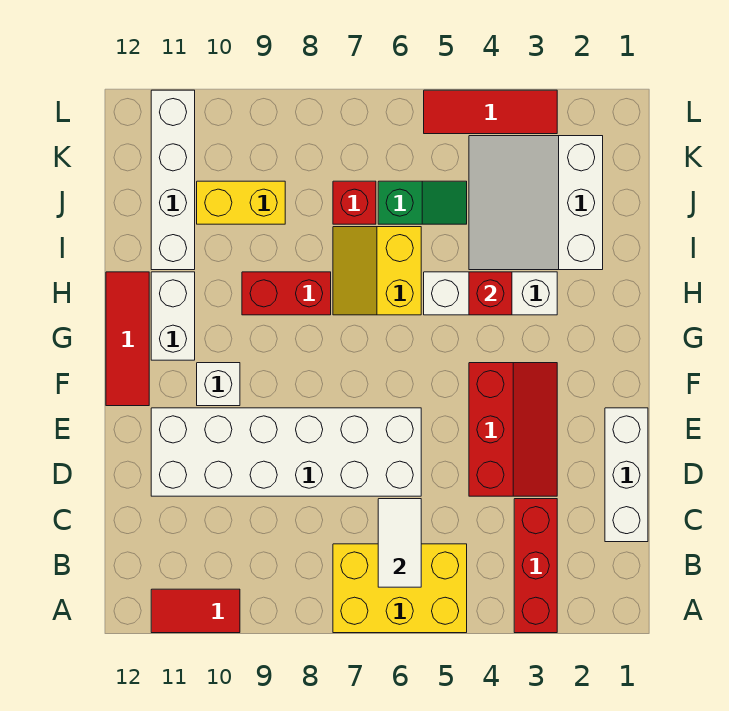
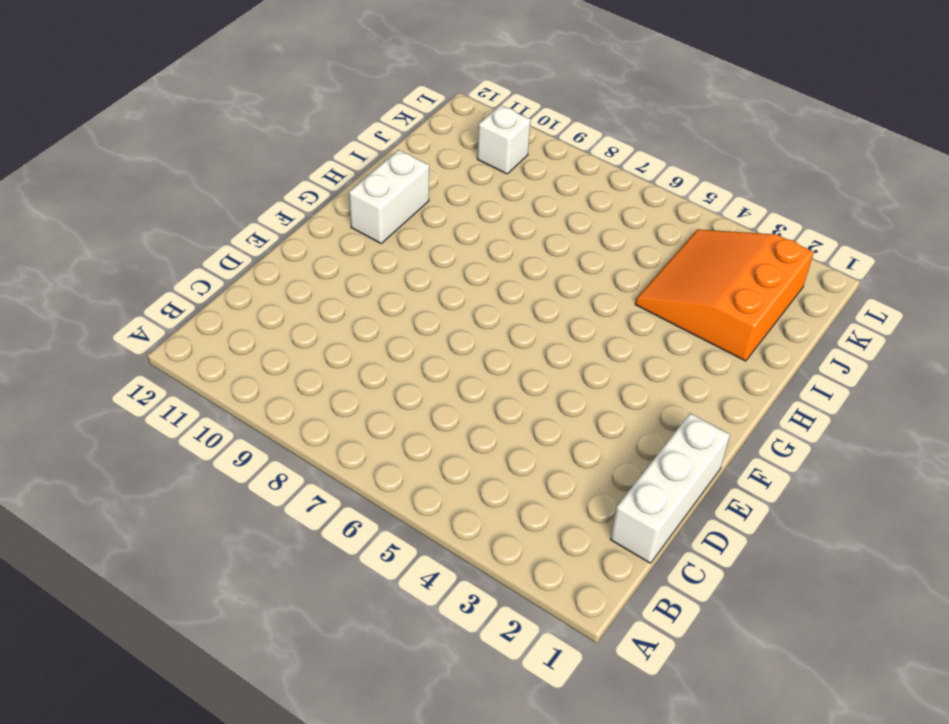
orange 3x3 slope [635,229,814,361] -> white 3x3 slope [469,136,603,270]
white 1x1 brick [477,105,531,174] -> white 1x1 brick moved to [197,363,240,406]
none -> red 1x3 brick [514,499,557,633]
none -> yellow 2x3 brick [333,544,467,633]
none -> red 1x2 tile [151,589,240,633]

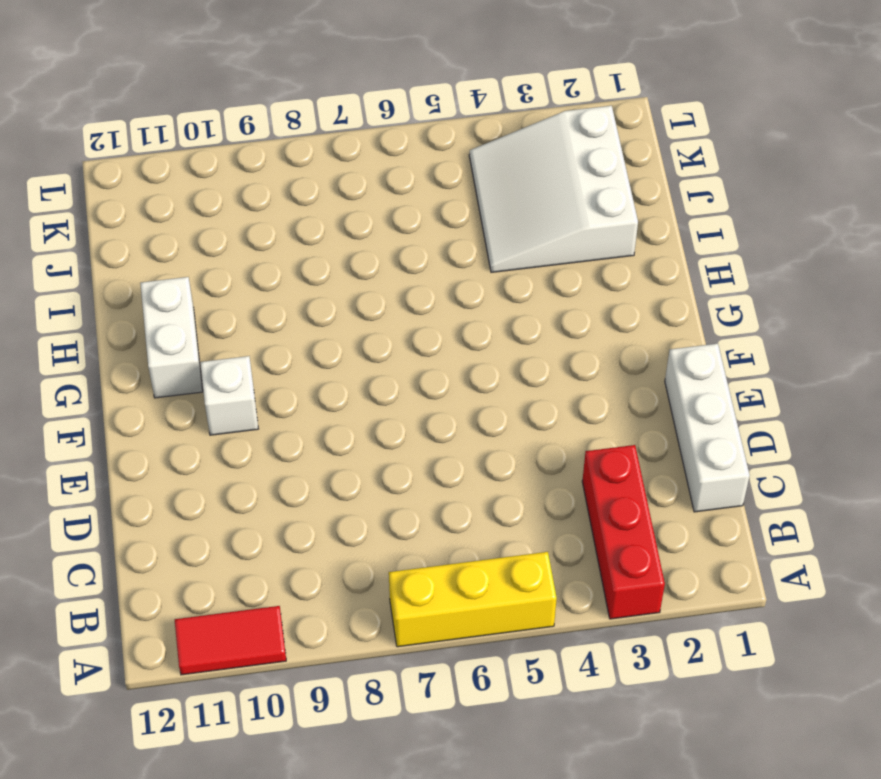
yellow 1x3 brick [389,552,557,647] -> yellow 2x3 brick [333,544,467,633]
none -> red 2x3 slope [469,363,557,496]
none -> white 2x6 brick [151,408,421,496]
none -> red 1x3 tile [106,272,149,406]

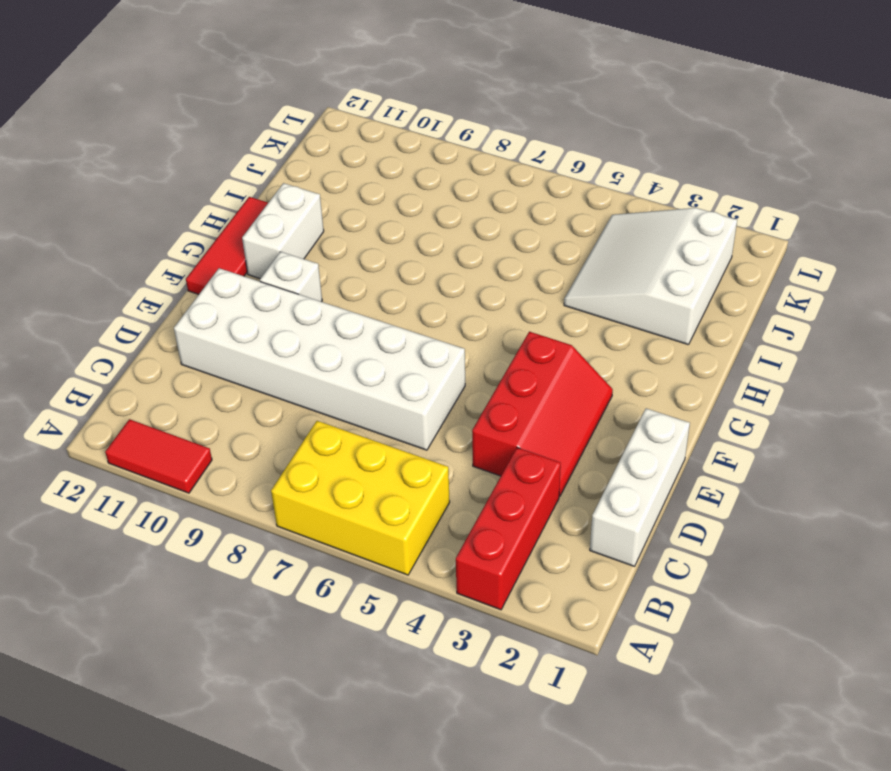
none -> white 1x3 brick [424,272,557,315]
none -> yellow 2x2 slope [333,227,421,315]
none -> red 1x2 brick [242,272,331,315]

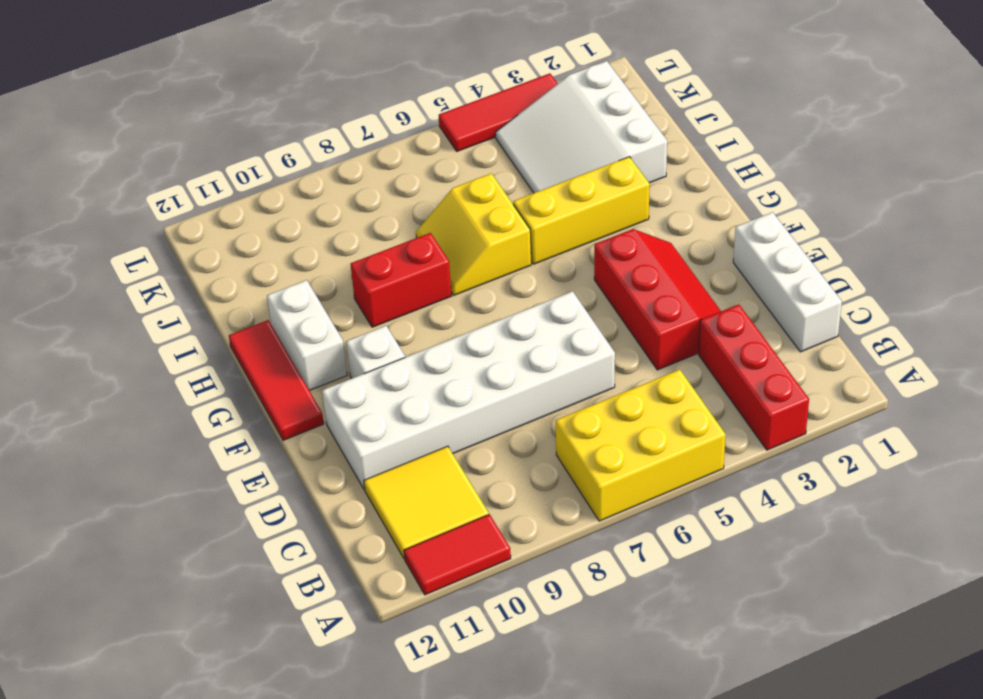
yellow 2x2 tile [364,446,489,559] -> none
yellow 1x3 brick [513,157,650,264] -> white 1x3 brick [424,272,557,315]
none -> white 1x4 brick [151,90,195,270]
none -> green 1x2 slope [378,181,467,224]
none -> red 1x1 brick [333,181,376,224]

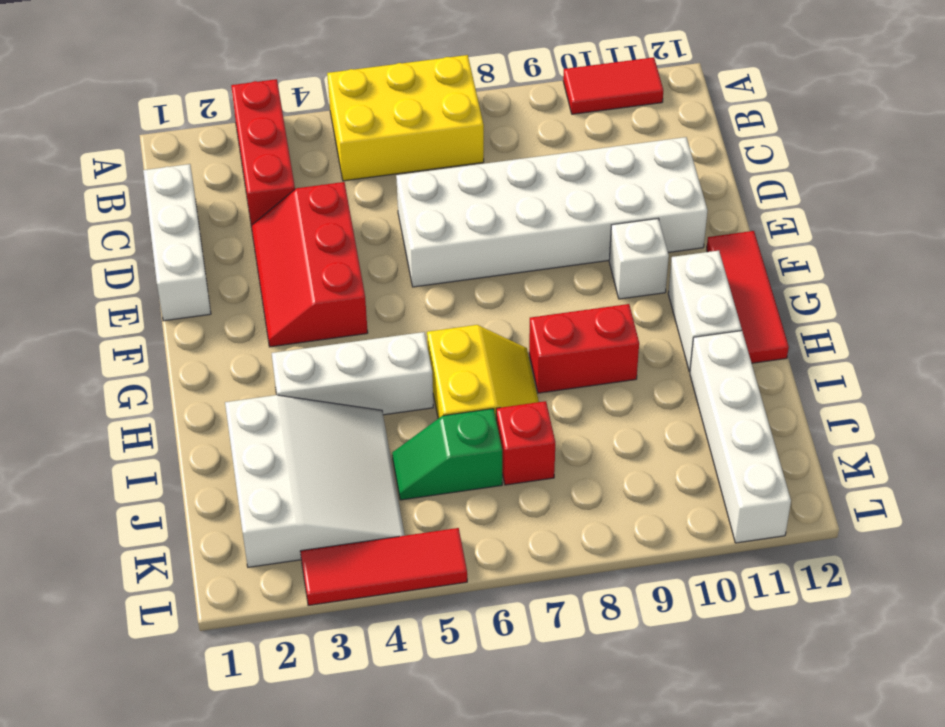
none -> yellow 1x2 brick [197,181,285,224]
none -> white 1x2 tile [378,499,421,587]
none -> red 1x1 brick [469,272,512,315]

